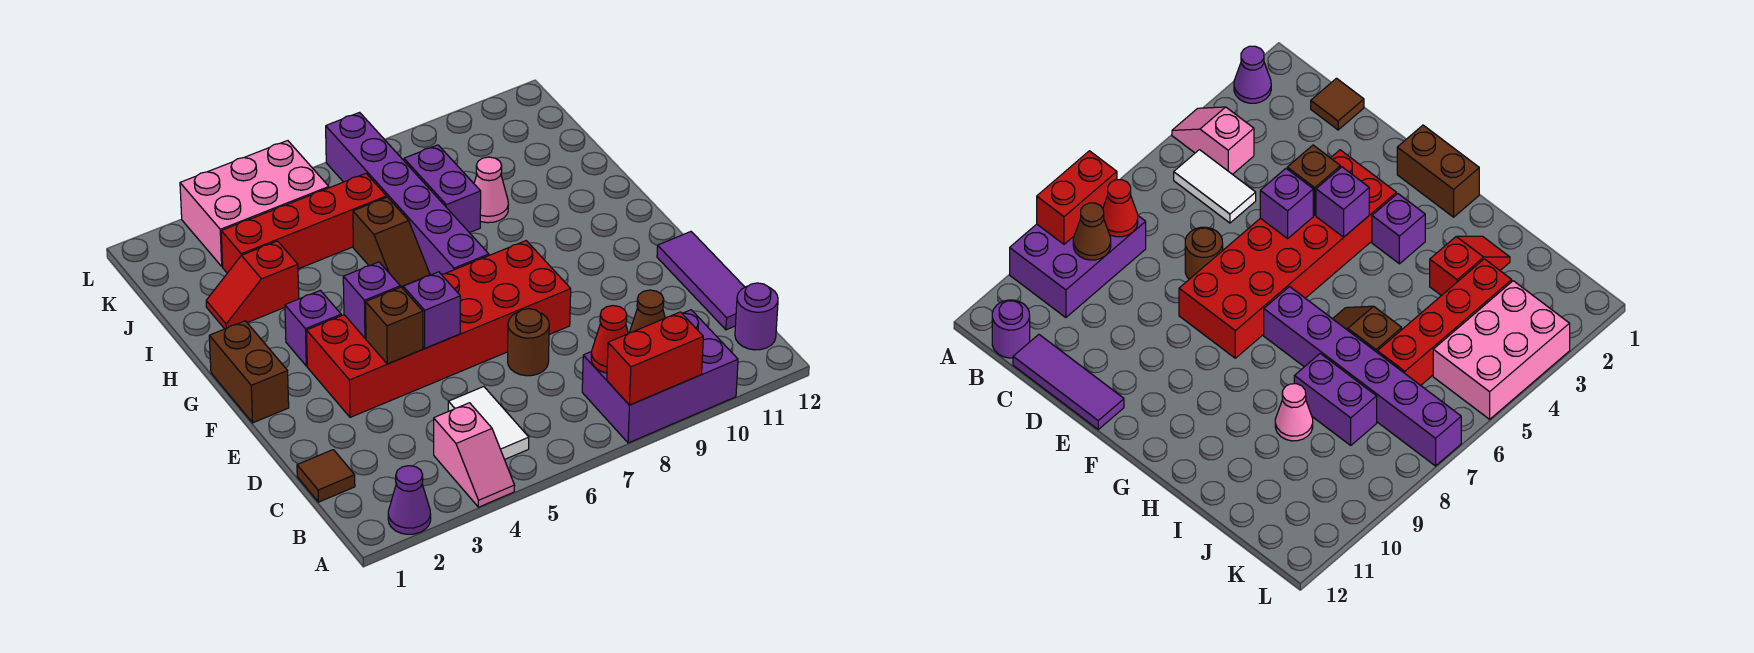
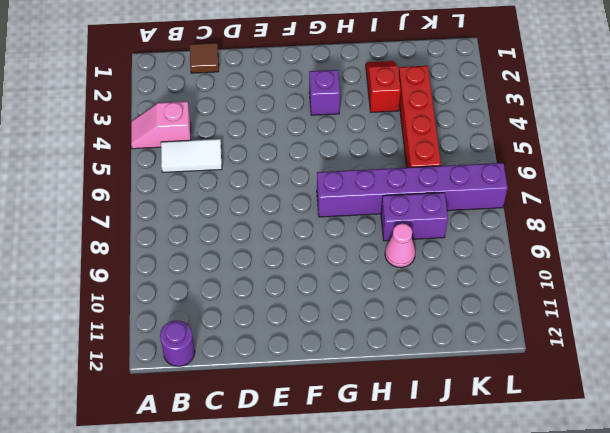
none -> purple 1x1 cone [388,466,431,534]
none -> purple 2x3 brick [582,310,738,443]
none -> purple 1x3 tile [657,232,745,330]

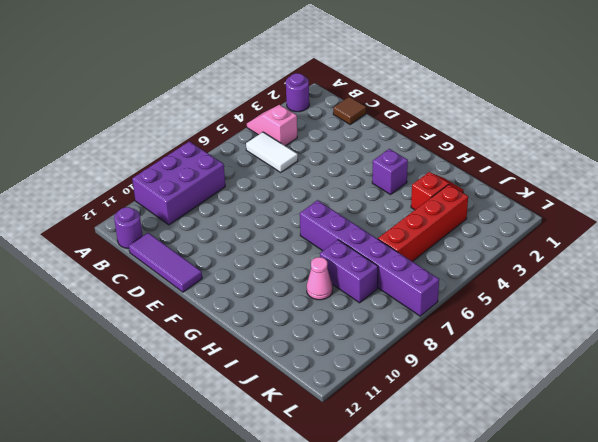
purple 1x1 round brick [286,73,309,112] -> purple 1x1 cone [388,466,431,534]
none -> brown 1x1 round brick [508,309,549,376]
none -> red 2x6 brick [307,241,571,417]
none -> brown 1x2 brick [209,321,289,423]

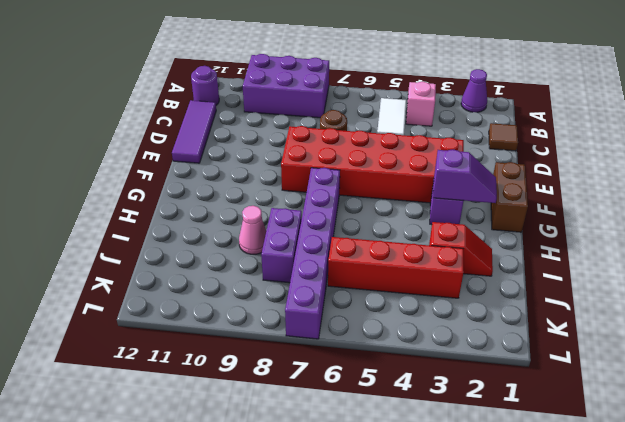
purple 1x2 slope [433,150,497,203] -> none
none -> brown 1x2 slope [353,197,430,288]
none -> pink 2x3 brick [180,141,329,267]
none -> red 1x2 brick [607,312,703,405]

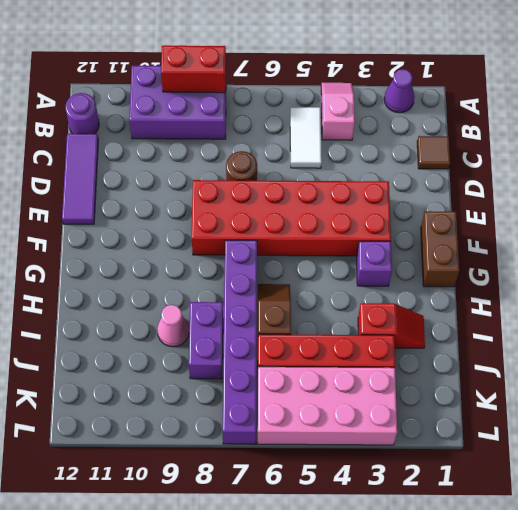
pink 2x4 brick [257,367,397,445] -> pink 2x3 brick [180,141,329,267]
none -> red 1x1 cone [591,306,628,373]
none -> brown 1x1 cone [630,290,665,332]
none -> brown 1x1 brick [366,287,423,364]

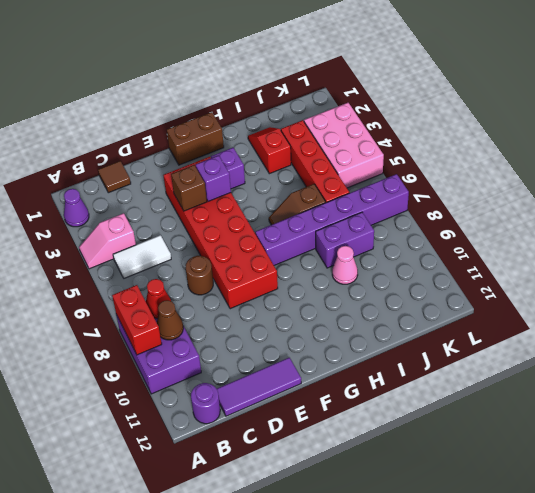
none -> purple 1x1 brick [403,272,460,348]

